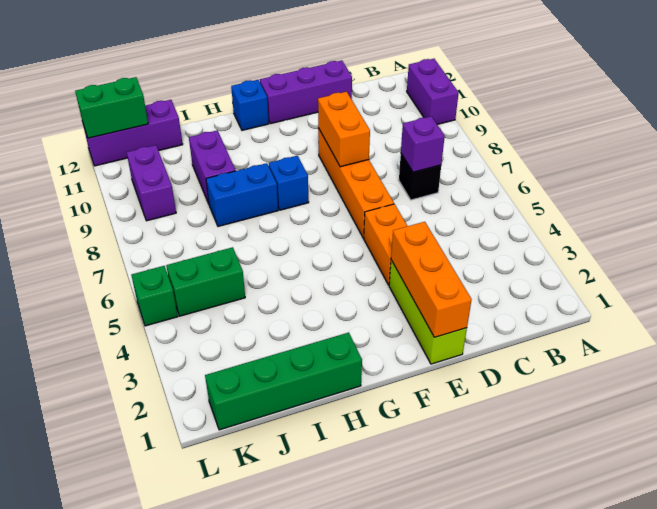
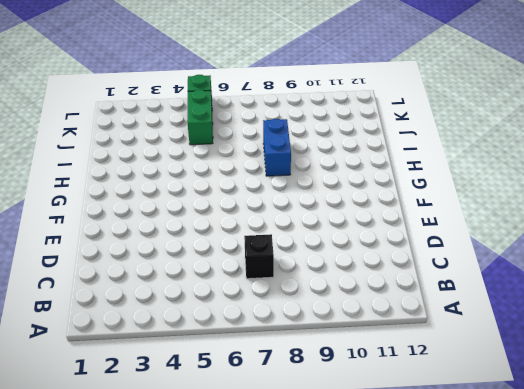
none -> purple 1x2 brick [407,59,459,124]
none -> purple 1x3 brick [260,60,352,124]
none -> lime 1x3 brick [389,260,467,364]

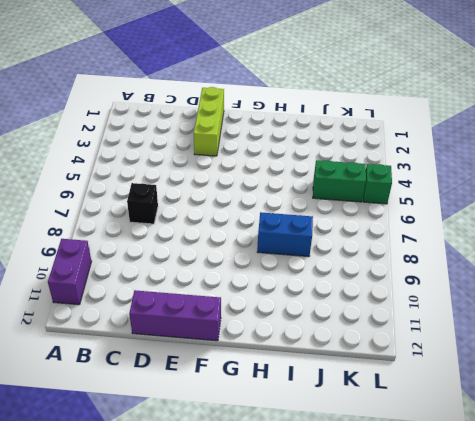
none -> orange 1x2 brick [364,204,407,285]
none -> orange 1x4 brick [318,128,394,238]
none -> blue 1x1 brick [269,156,309,210]

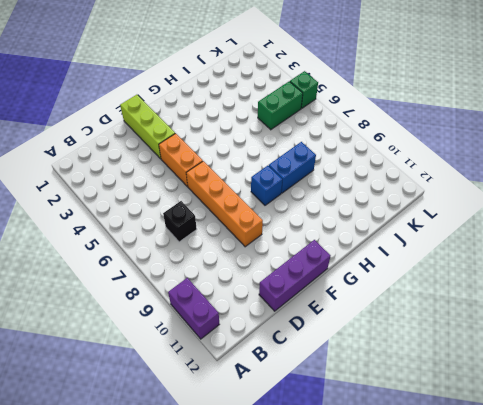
none -> blue 1x1 brick [231,80,269,130]
none -> green 1x4 brick [205,333,362,430]
none -> purple 1x2 brick [189,130,236,204]

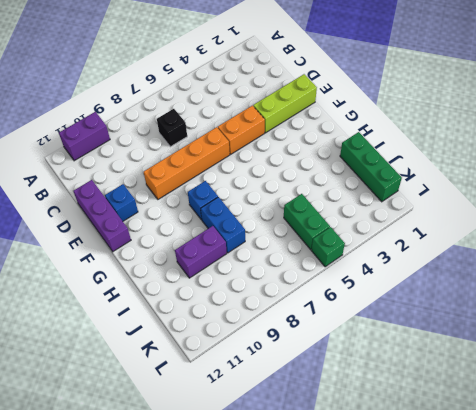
blue 1x1 brick [105,184,138,221] -> blue 1x1 brick moved to [231,80,269,130]
green 1x3 brick [340,132,402,202] -> green 1x4 brick [205,333,362,430]
none -> purple 1x3 brick [83,100,183,166]
none -> purple 1x2 brick [127,145,176,221]
none -> purple 1x1 brick [401,116,445,172]

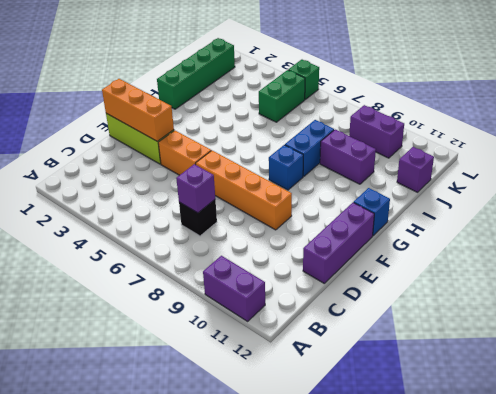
purple 1x1 brick [397,147,434,192] -> purple 1x3 brick [83,100,183,166]
none -> orange 1x2 brick [318,92,370,167]
none -> green 1x2 brick [75,77,148,138]

